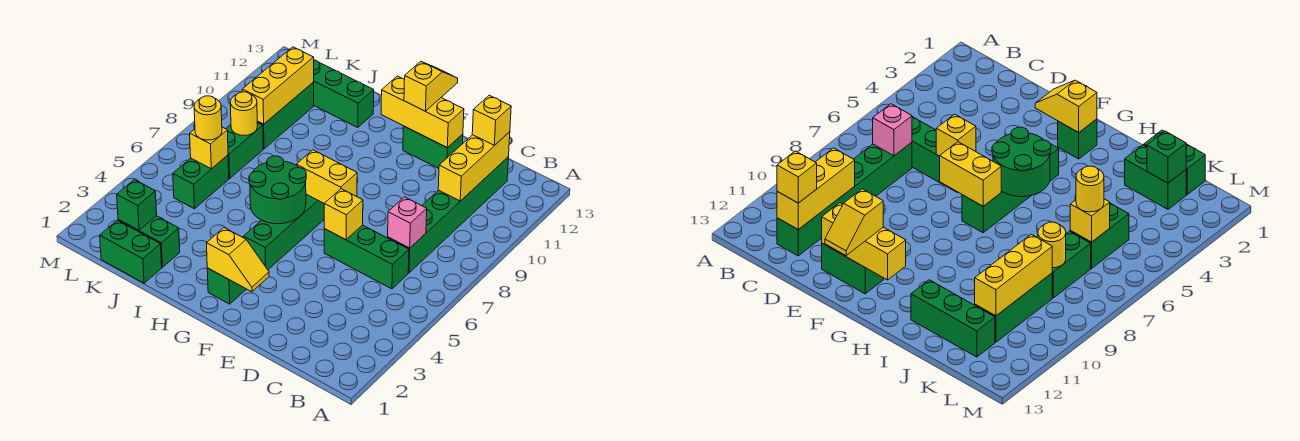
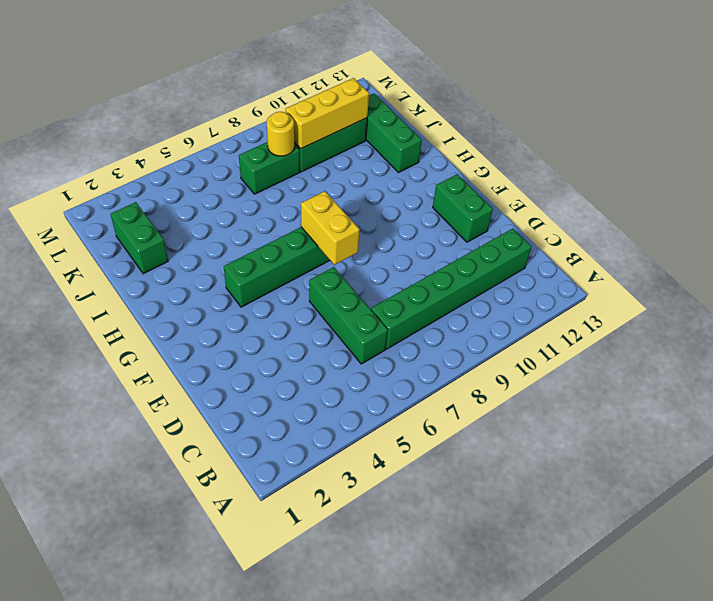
none -> green 1x1 brick [207,268,246,304]
none -> green 1x2 brick [100,220,162,283]
none -> green 1x2 brick [173,155,229,209]

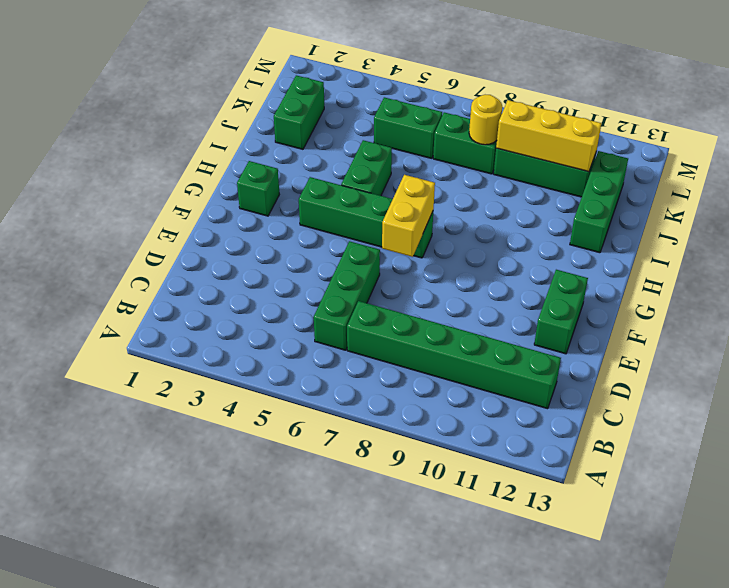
green 1x2 brick [341,140,392,196] -> green 1x2 brick moved to [100,220,162,283]
none -> pink 1x1 brick [388,197,427,248]
none -> yellow 1x3 brick [438,132,510,201]
none -> yellow 1x1 brick [324,189,363,240]

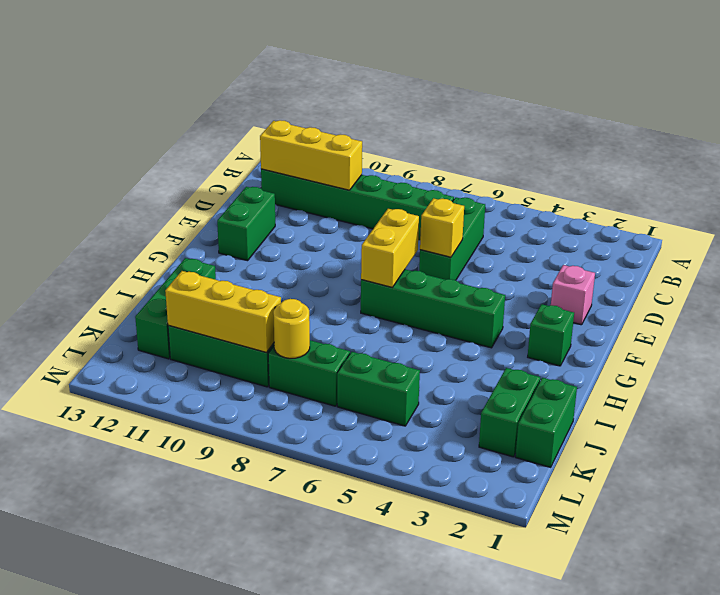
pink 1x1 brick [551,265,595,325] -> pink 1x1 brick moved to [388,197,427,248]
none -> yellow 1x3 brick [381,76,464,148]
none -> yellow 1x2 slope [207,228,269,292]
none -> green 2x2 round brick [249,156,306,224]

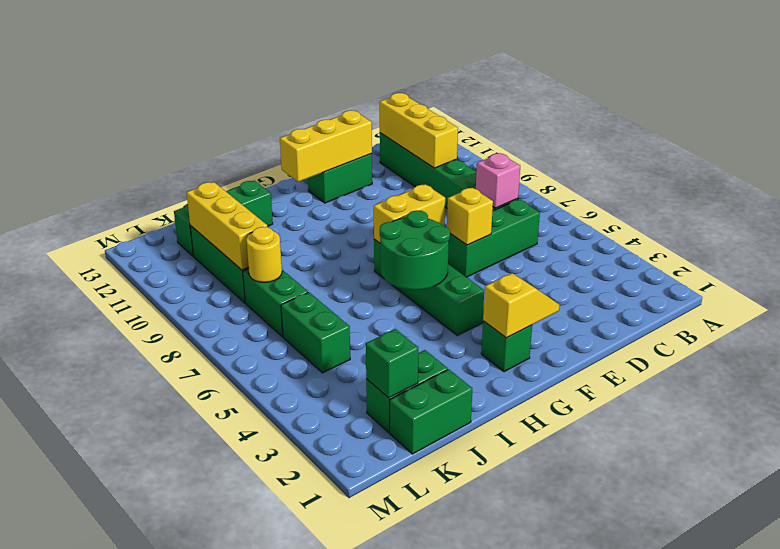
none -> yellow 1x1 brick [190,127,228,169]
none -> yellow 1x1 brick [472,95,511,145]
none -> yellow 1x2 slope [404,62,458,111]

